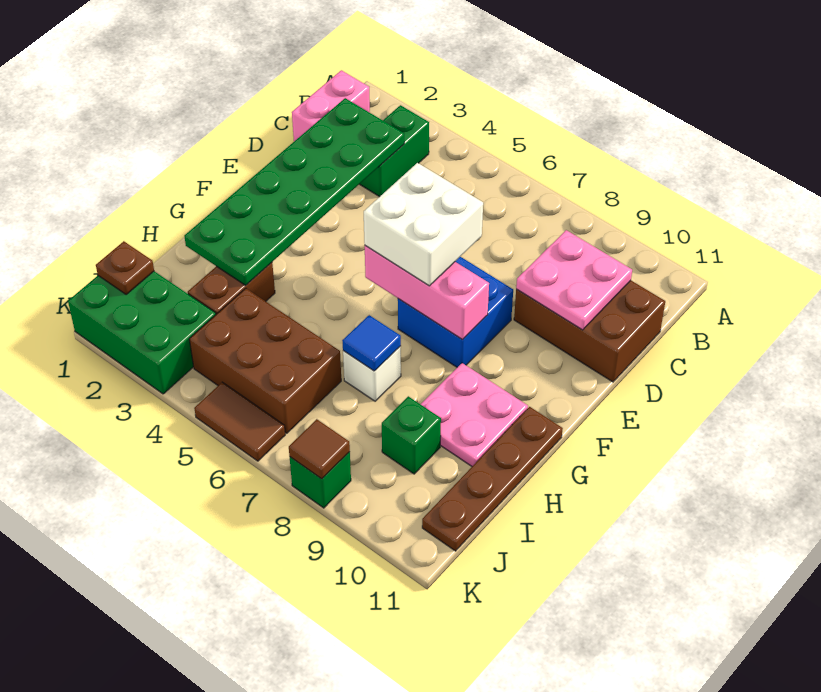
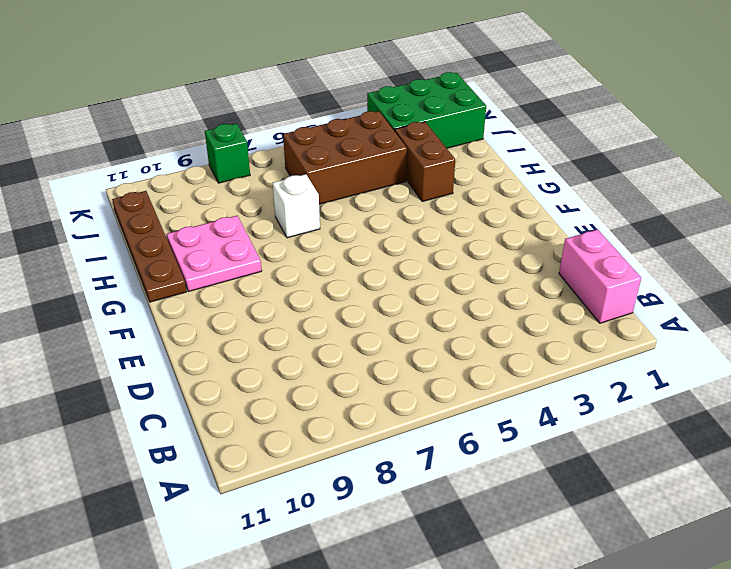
none -> green 1x2 brick [360,105,429,197]
none -> brown 2x3 brick [514,280,665,382]
none -> blue 2x2 brick [398,257,513,367]

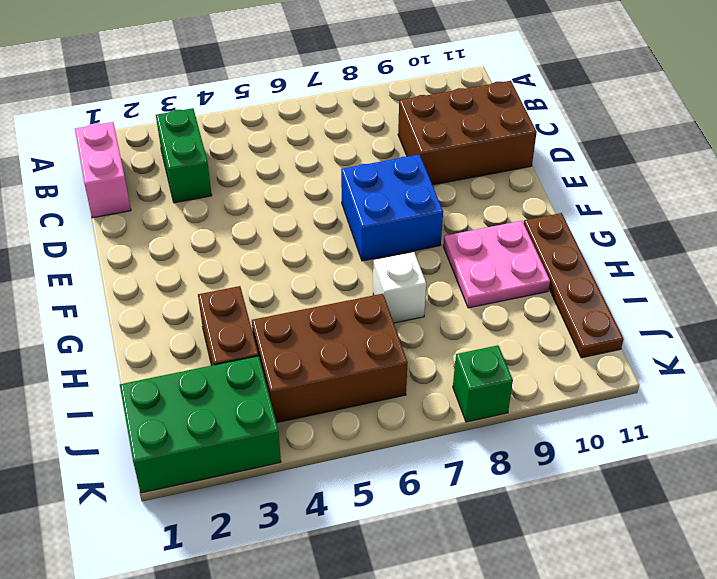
none -> green 1x1 brick [382,396,441,474]
none -> brown 1x2 tile [194,382,285,461]
none -> green 2x6 plate [184,98,404,285]

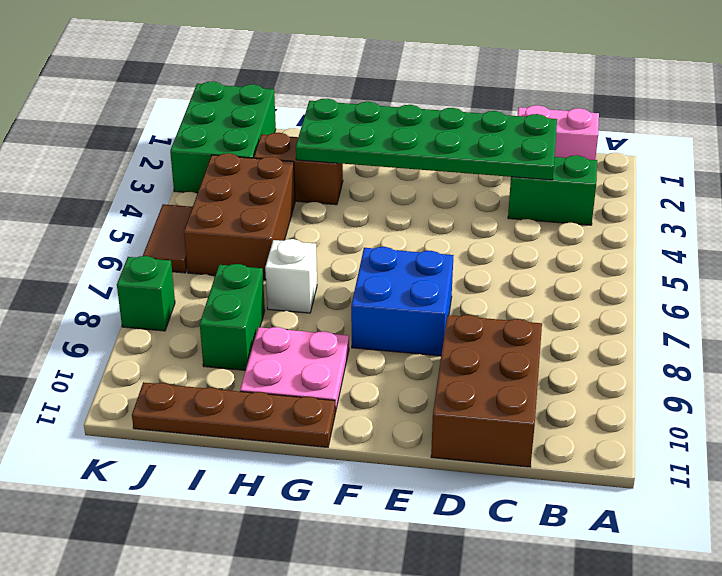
green 1x2 brick [200,264,265,370] -> green 1x1 brick [382,396,441,474]
none -> pink 2x2 plate [516,230,632,330]
none -> pink 1x3 brick [365,246,489,340]
none -> blue 1x1 tile [342,315,401,371]

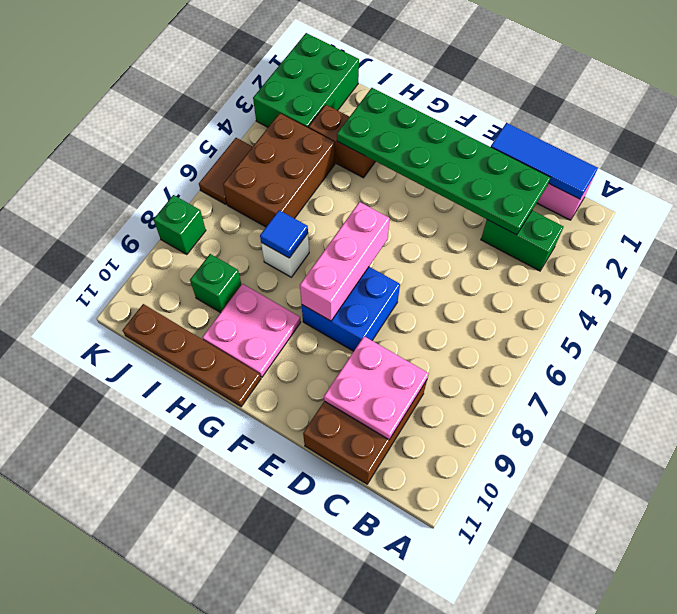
blue 1x3 tile [491,123,598,199] -> none
none -> brown 1x1 plate [96,241,154,295]
none -> brown 1x1 tile [289,419,350,479]
none -> white 2x2 brick [364,163,483,286]

